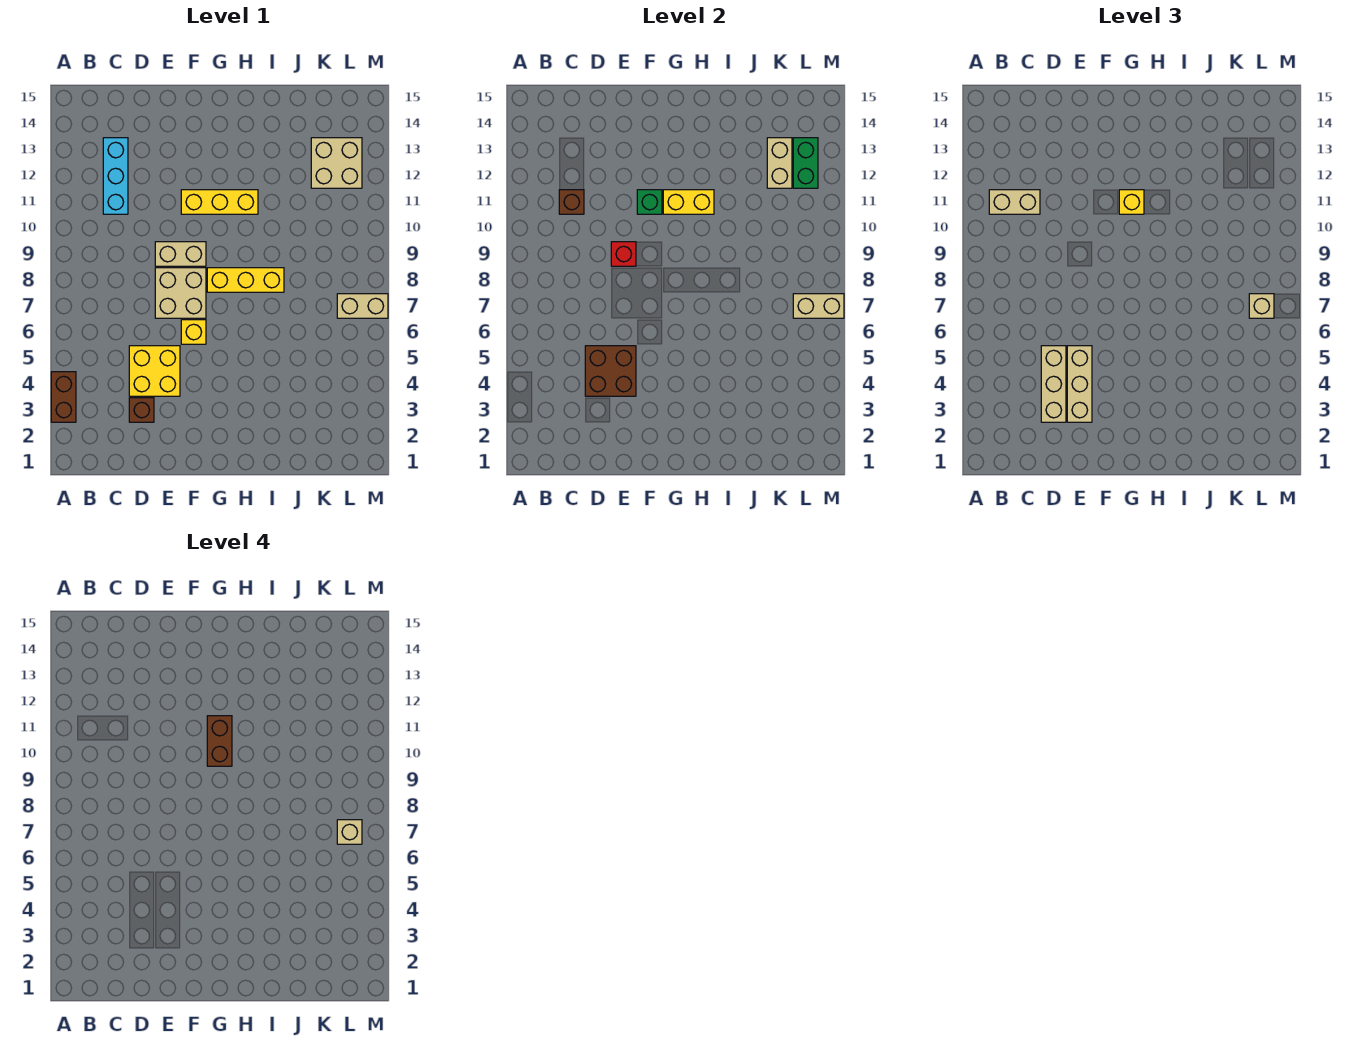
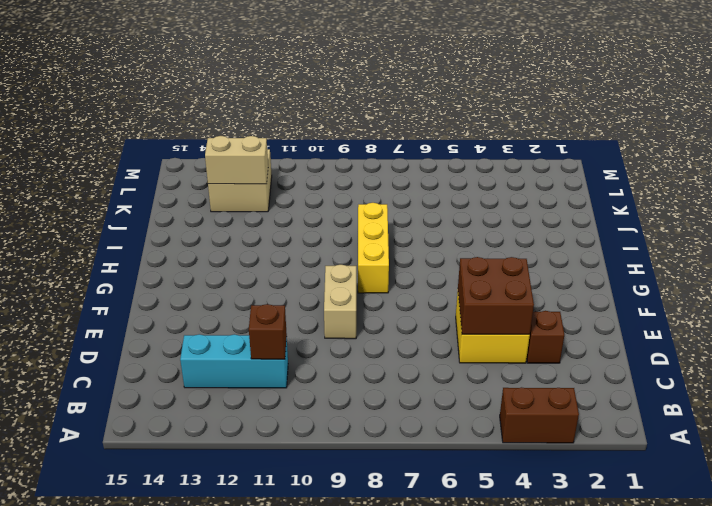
none -> tan 2x2 brick [155,268,206,318]
none -> yellow 1x1 brick [181,320,206,344]
none -> yellow 1x3 brick [181,190,258,214]

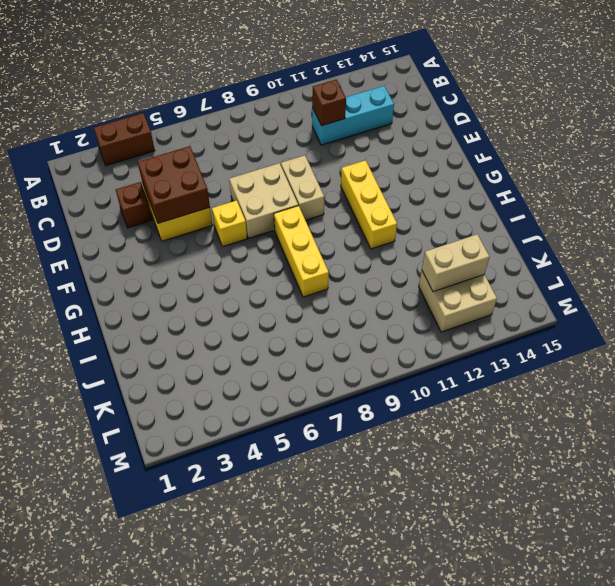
none -> tan 1x2 brick [337,294,388,318]
none -> red 1x1 brick [611,242,636,266]
none -> green 1x1 brick [637,190,662,214]

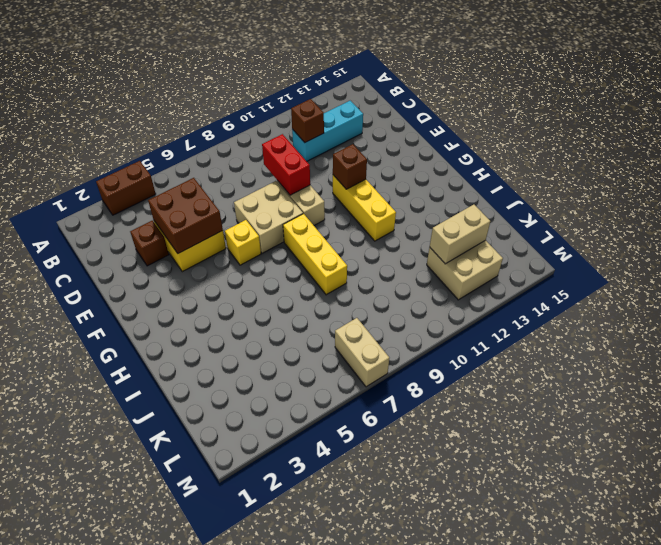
red 1x2 brick [262,134,310,195] -> red 1x1 brick [611,242,636,266]
brown 1x1 brick [333,144,367,189] -> green 1x1 brick [637,190,662,214]
none -> yellow 1x2 brick [663,190,714,214]
none -> tan 1x2 brick [793,294,844,318]
none -> green 1x2 brick [793,138,818,188]

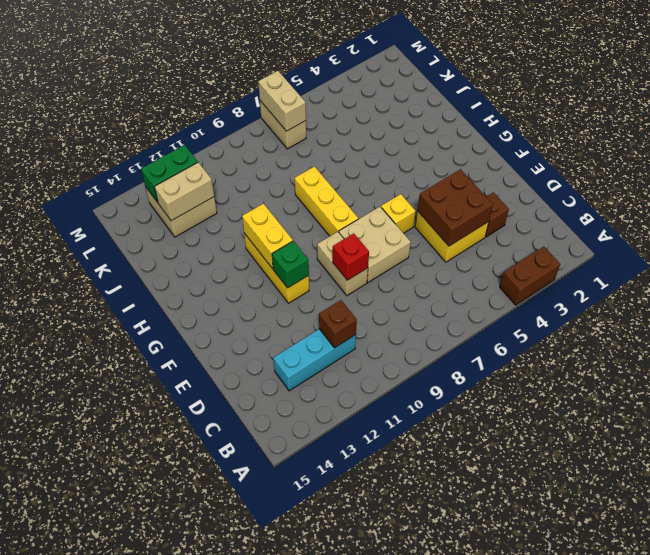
none -> tan 1x2 brick [989,190,1040,214]
none -> tan 1x3 brick [1041,346,1066,422]
none -> tan 1x3 brick [1067,346,1092,422]

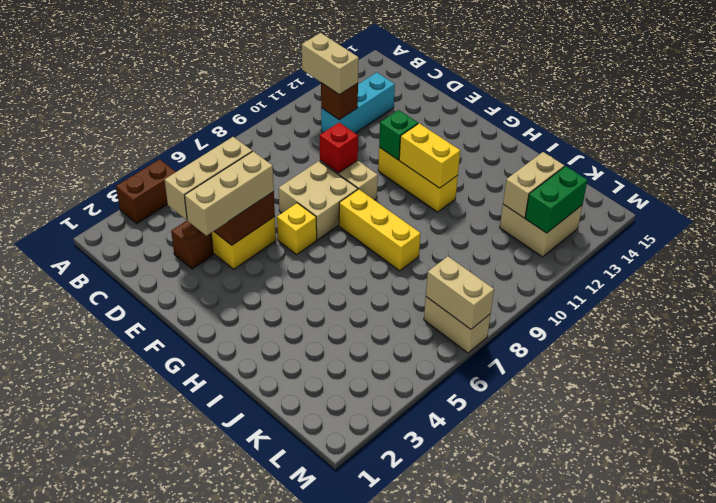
none -> yellow 1x1 brick [1119,190,1144,214]
none -> tan 1x1 brick [1249,294,1274,318]
none -> brown 1x2 brick [207,716,232,766]

